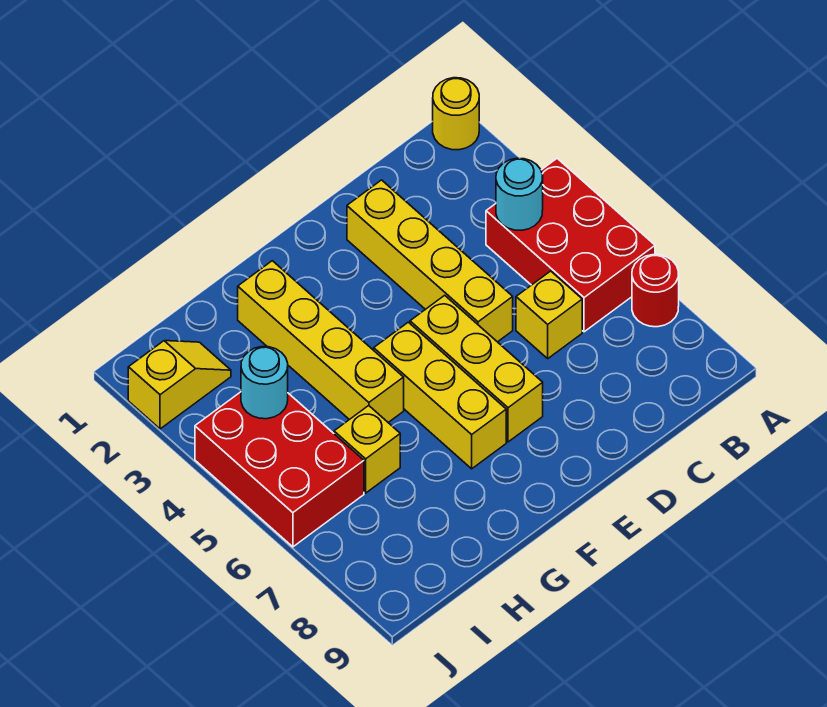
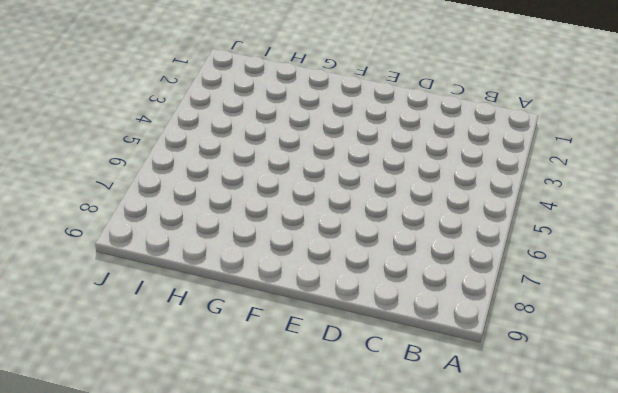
none -> yellow 1x1 round brick [433,78,479,150]
none -> red 2x3 brick [486,158,655,332]
none -> red 1x1 round brick [632,255,679,327]

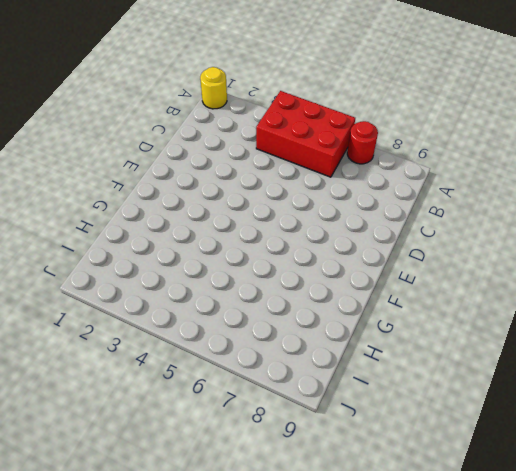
none -> yellow 1x1 brick [516,271,582,358]
none -> yellow 1x4 brick [347,180,513,342]
none -> yellow 1x3 brick [410,295,543,442]

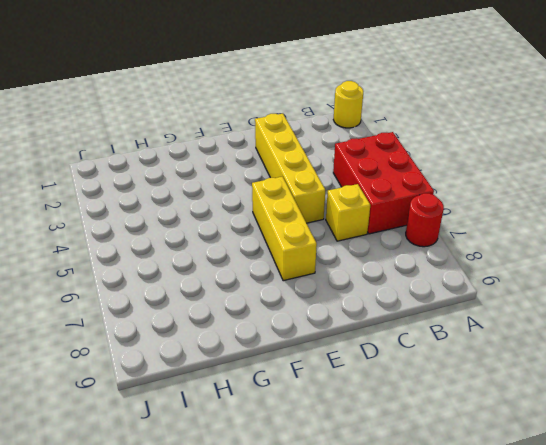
none -> yellow 1x3 brick [374,322,506,469]
none -> yellow 1x4 brick [238,261,404,422]
none -> yellow 1x1 brick [334,406,400,493]

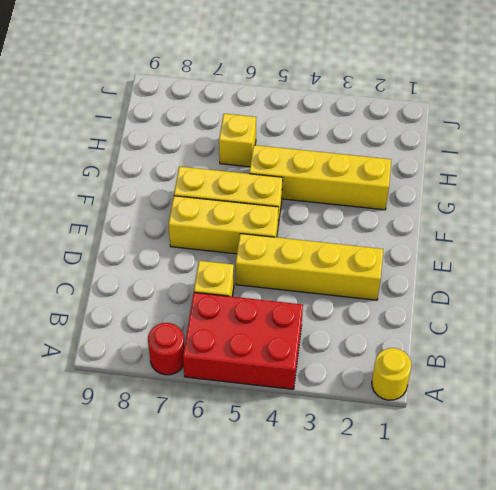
none -> yellow 1x2 slope [128,341,231,429]
none -> red 2x3 brick [195,392,364,547]
none -> cyan 1x1 round brick [496,158,543,230]

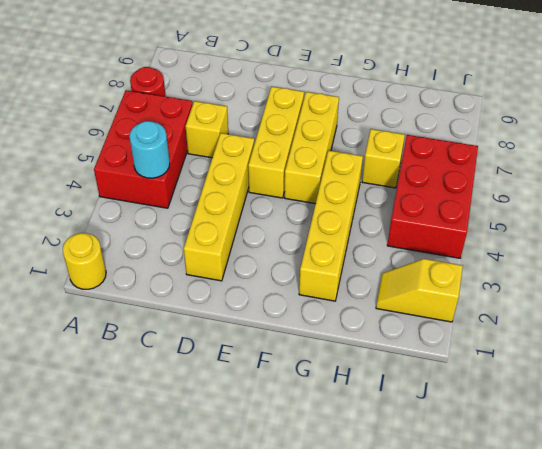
none -> cyan 1x1 round brick [241,347,288,419]

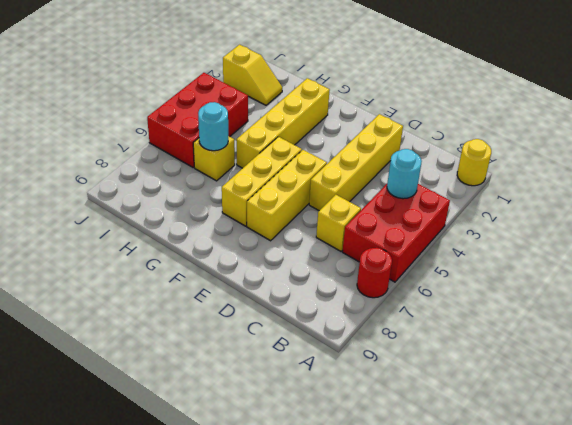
cyan 1x1 round brick [198,102,228,151] -> cyan 1x1 round brick moved to [241,347,288,419]

